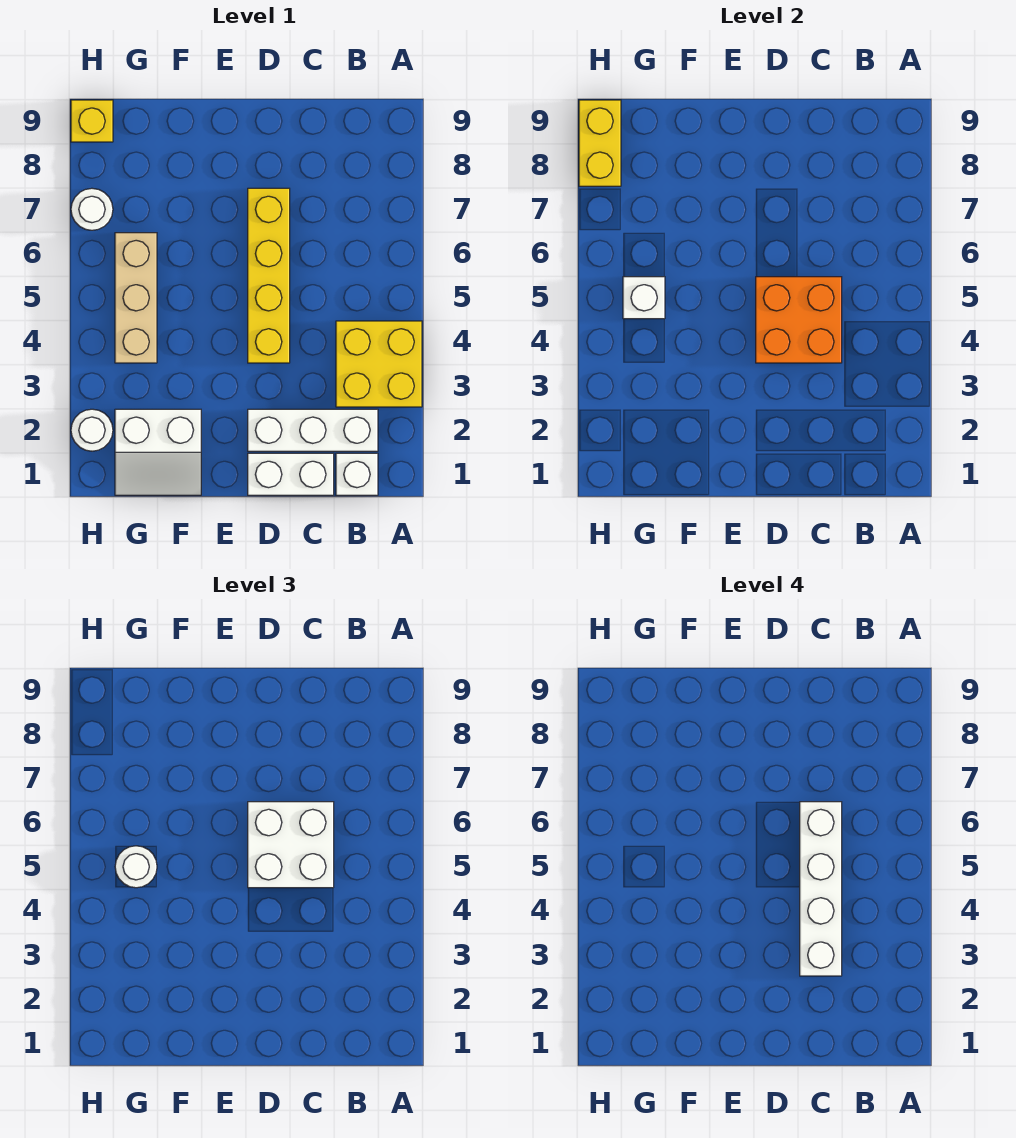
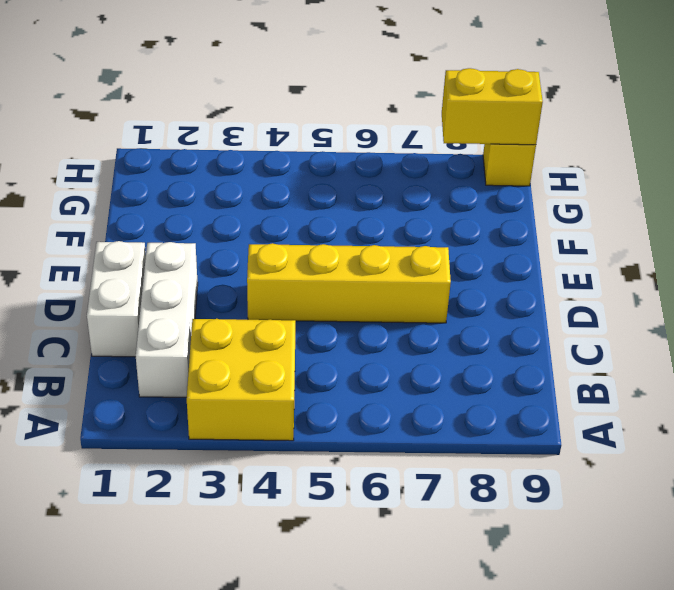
none -> white 1x1 brick [336,453,378,495]
none -> white 2x2 slope [115,409,201,495]
none -> tan 1x3 brick [115,233,157,363]

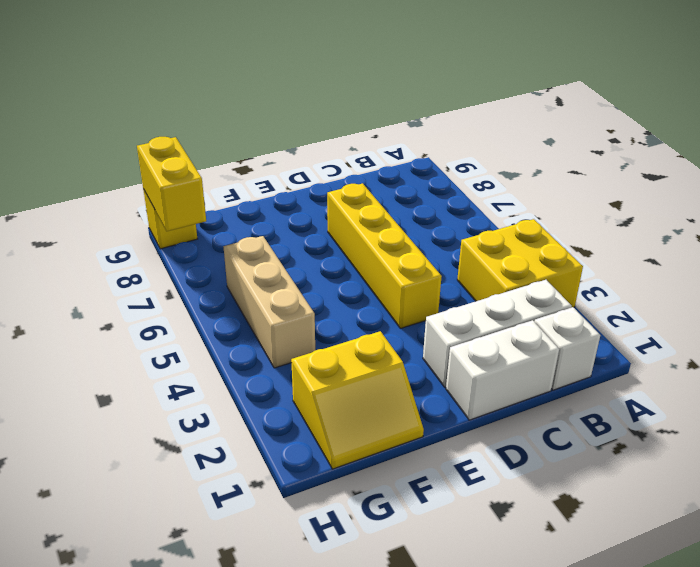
yellow 2x2 slope [291,331,424,469] -> white 2x2 slope [115,409,201,495]
none -> white 1x1 round brick [71,409,113,451]
none -> white 1x1 round brick [71,188,113,230]
none -> orange 2x2 brick [756,277,842,363]

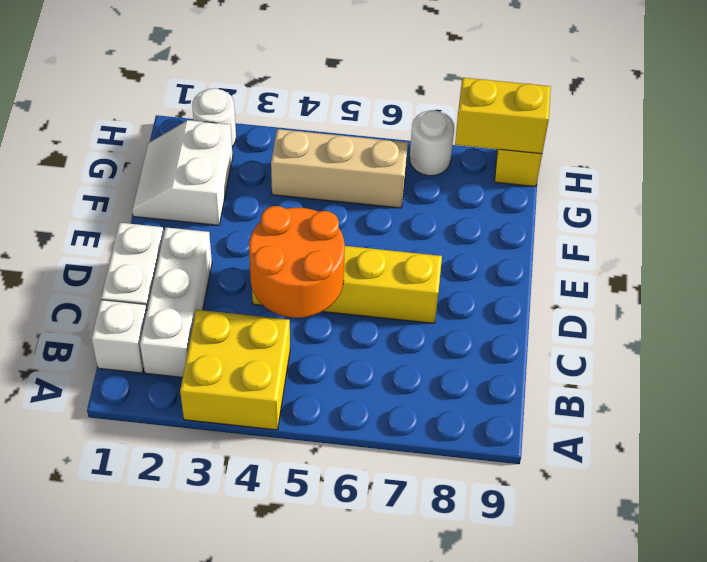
orange 2x2 round brick [249,206,345,318] -> orange 2x2 brick [756,277,842,363]
none -> white 1x1 brick [623,277,665,319]
none -> white 2x2 brick [248,802,334,888]
none -> white 1x1 round brick [115,846,157,888]

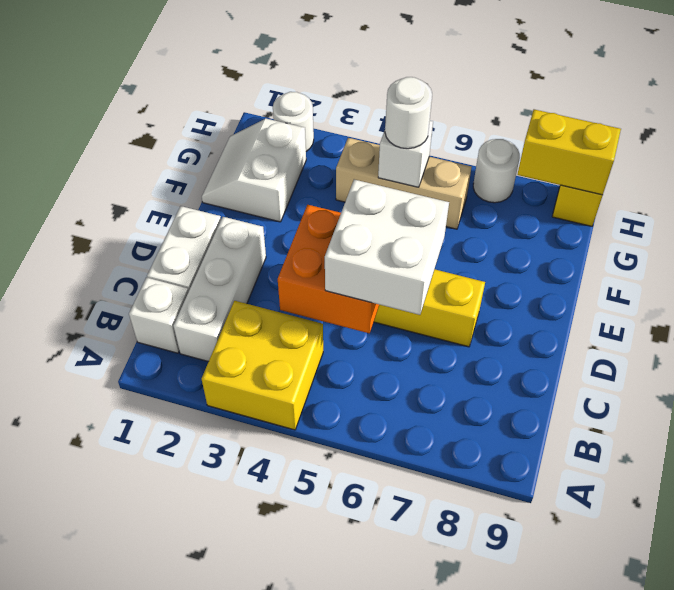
none -> white 1x4 brick [800,802,842,976]

